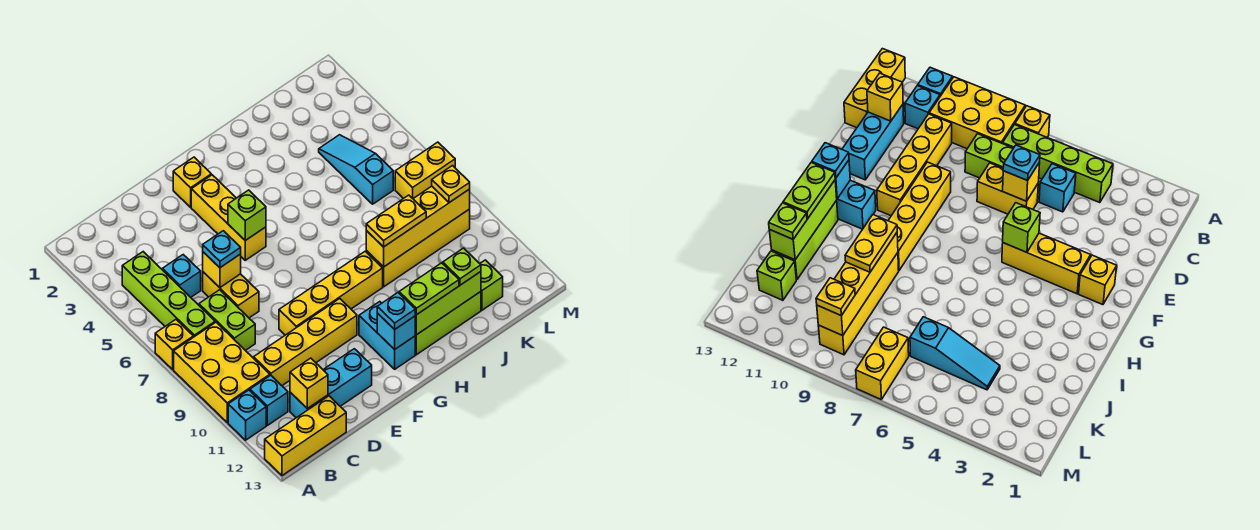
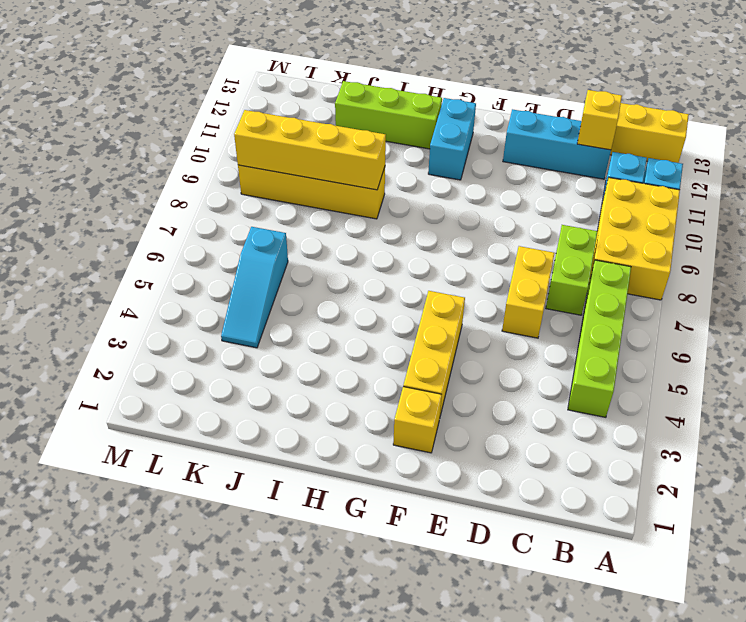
none -> yellow 1x1 brick [155,320,193,369]
none -> cyan 1x1 brick [162,255,201,297]
none -> yellow 1x4 brick [254,299,357,386]
none -> yellow 1x4 brick [279,251,383,335]

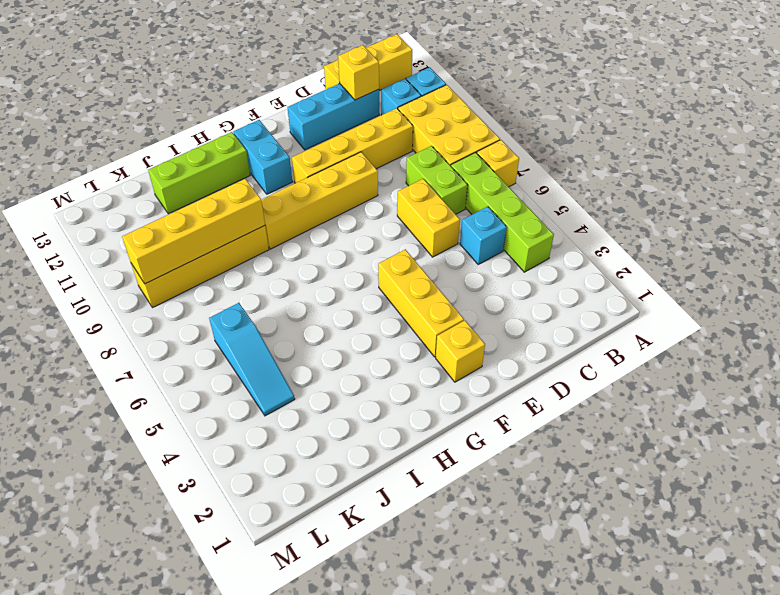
none -> lime 1x1 brick [480,260,503,310]
none -> yellow 1x2 brick [395,142,455,199]
none -> yellow 1x1 brick [203,252,241,288]
none -> lime 1x1 brick [228,190,266,241]

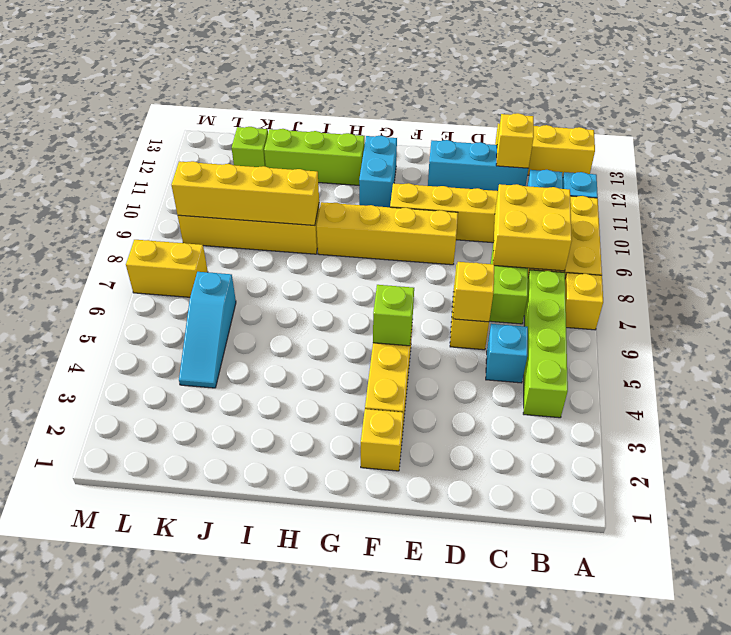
yellow 2x2 brick [493,184,572,271] -> none
none -> cyan 1x1 brick [377,313,415,349]
none -> lime 1x3 brick [415,272,481,335]
none -> cyan 1x1 plate [203,231,241,268]
none -> cyan 1x1 plate [377,293,415,329]

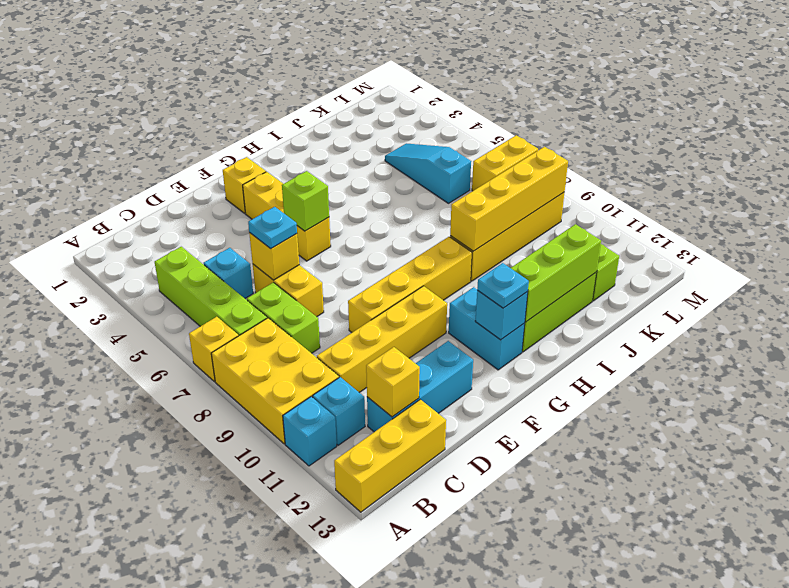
none -> lime 1x2 plate [399,263,459,315]
none -> yellow 1x2 plate [366,195,426,247]
none -> lime 1x1 plate [443,248,481,285]
none -> yellow 1x1 plate [432,166,470,203]

